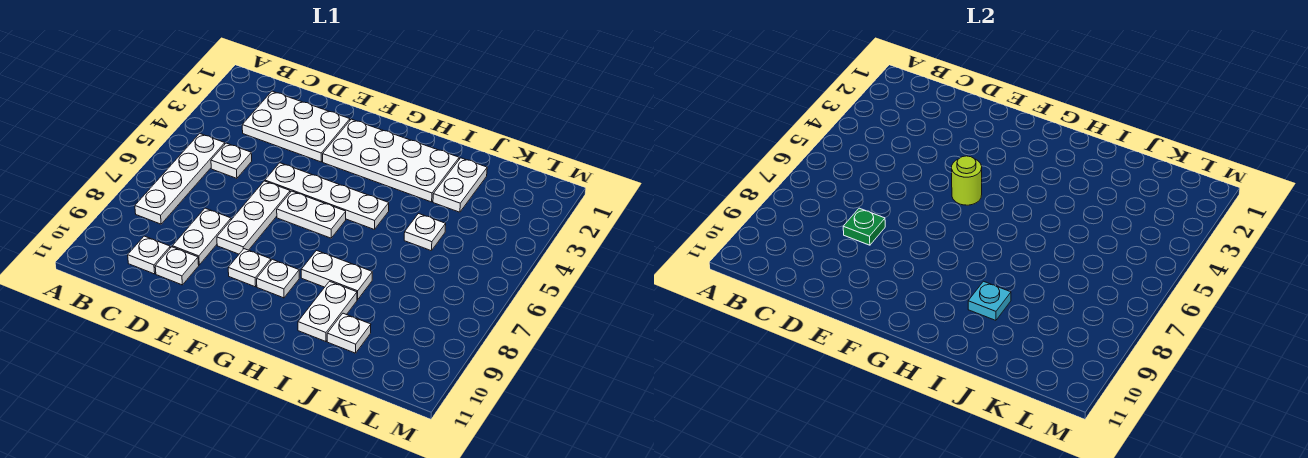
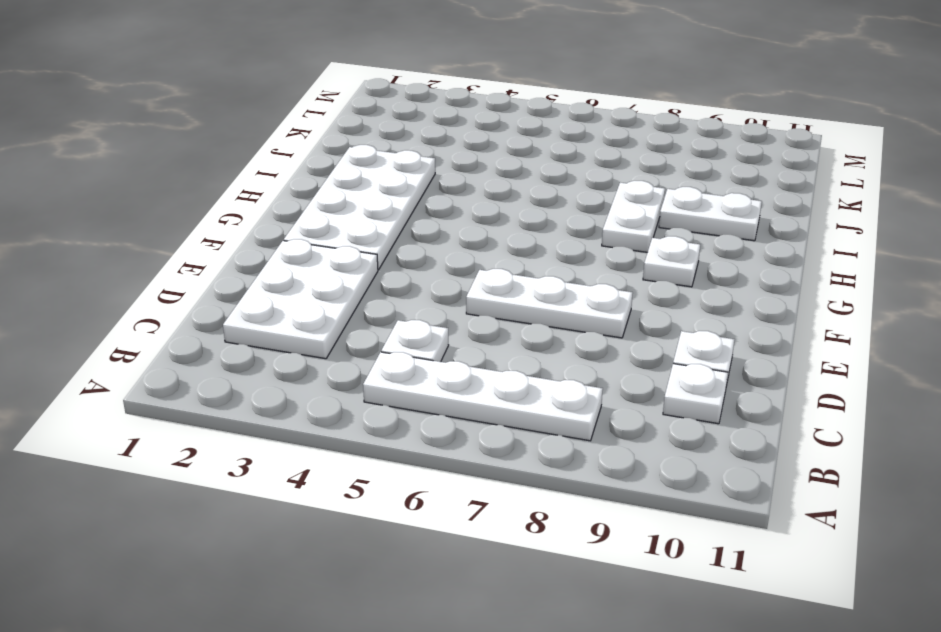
none -> white 1x2 plate [172,208,231,265]
none -> white 1x4 plate [265,163,389,230]
none -> white 1x2 plate [277,191,346,238]

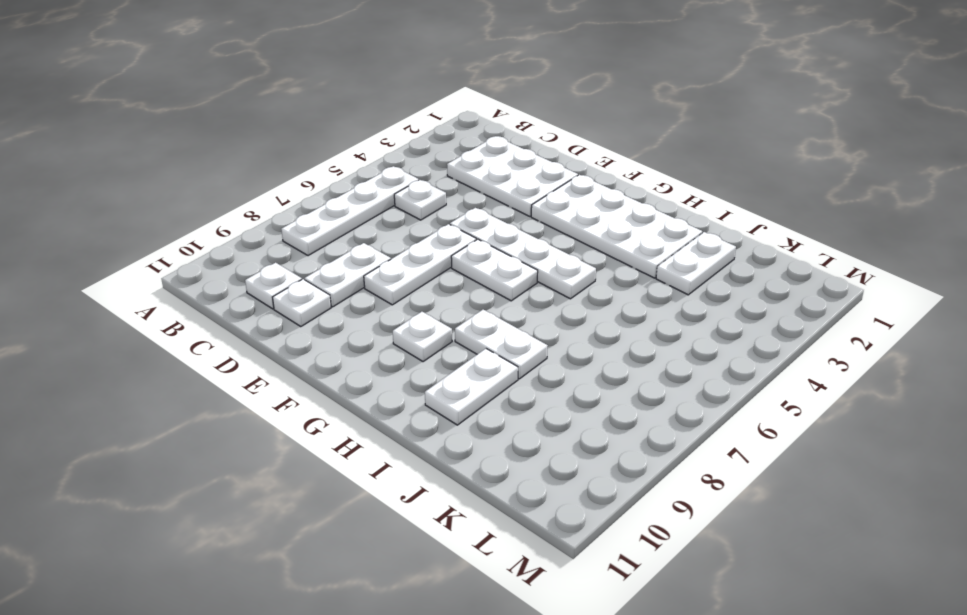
none -> white 1x1 plate [228,249,271,287]
none -> white 1x1 plate [404,214,446,251]
none -> white 1x1 plate [327,313,371,353]

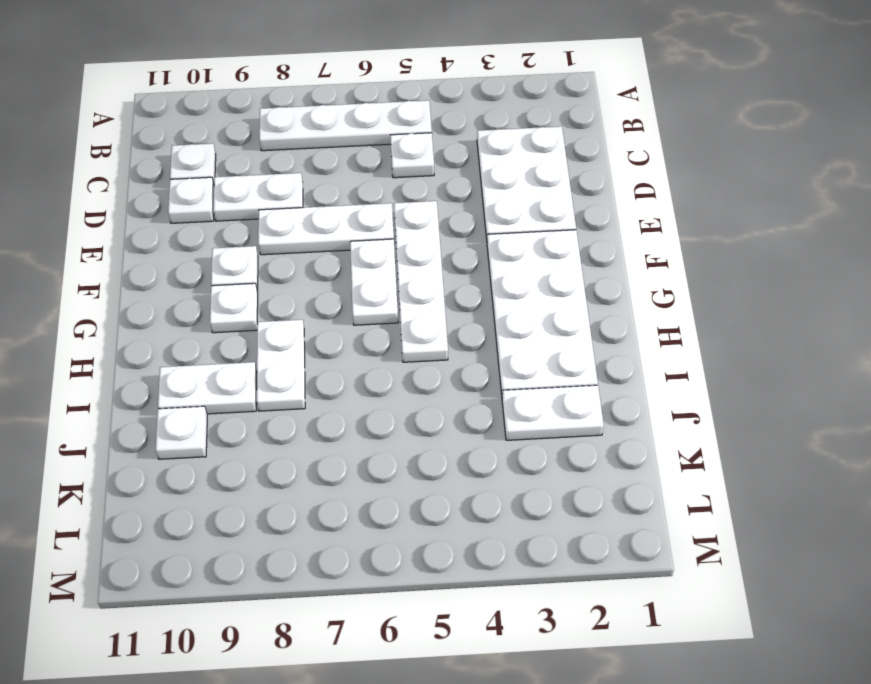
none -> white 1x1 plate [404,214,446,251]
none -> green 1x1 plate [843,208,885,245]
none -> lime 1x1 round brick [952,156,982,205]

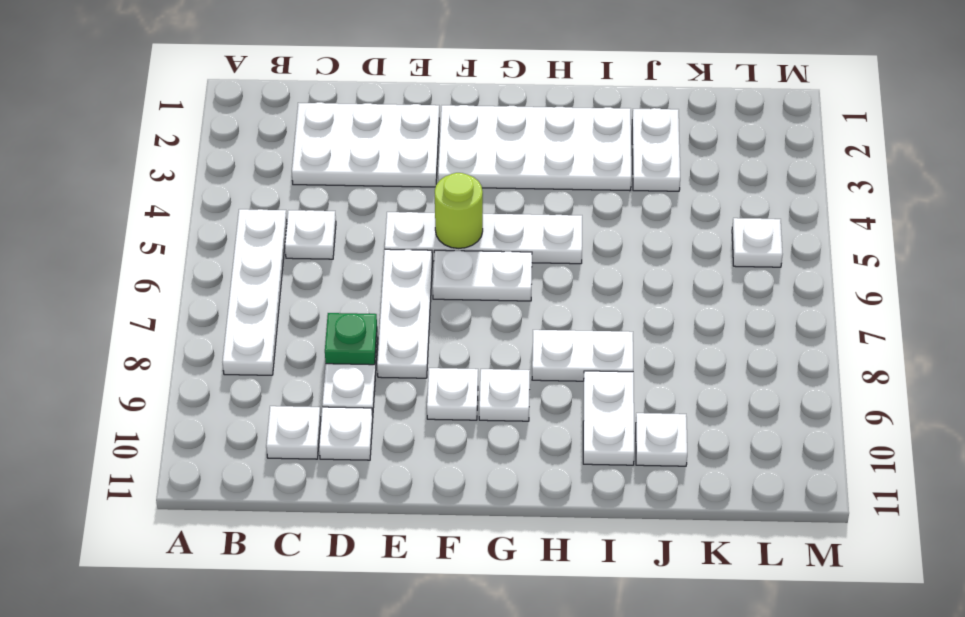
white 1x1 plate [732,218,783,267] -> white 1x1 plate moved to [404,214,446,251]
none -> cyan 1x1 plate [968,281,1011,320]

